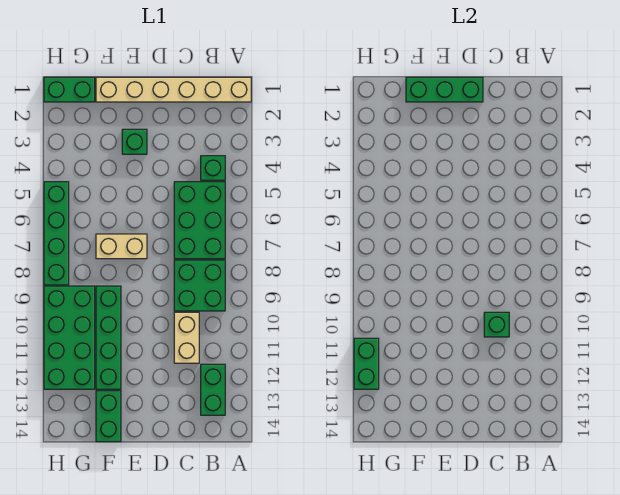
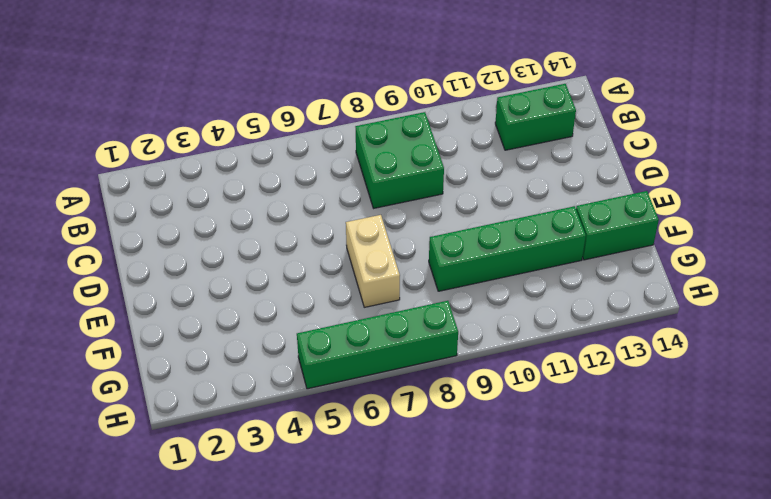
none -> tan 1x6 brick [96,77,251,102]
none -> green 1x1 brick [201,156,225,180]
none -> green 2x3 brick [174,182,225,259]

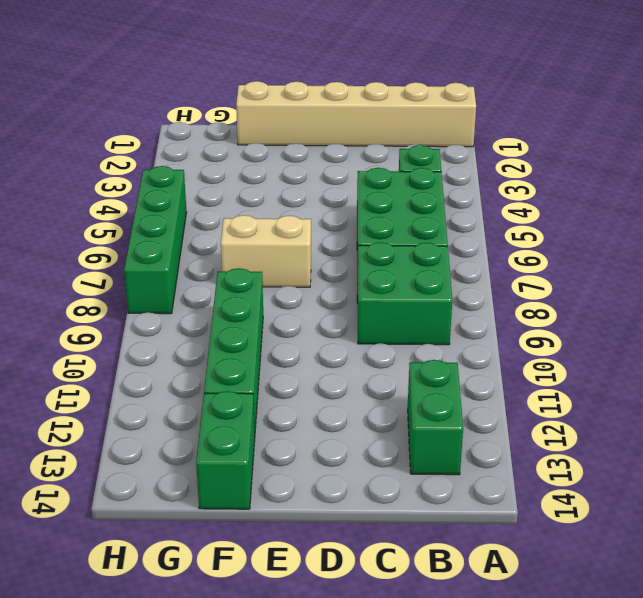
none -> tan 1x2 brick [174,312,199,363]
none -> green 1x1 brick [122,129,147,154]
none -> green 1x2 brick [44,77,95,102]

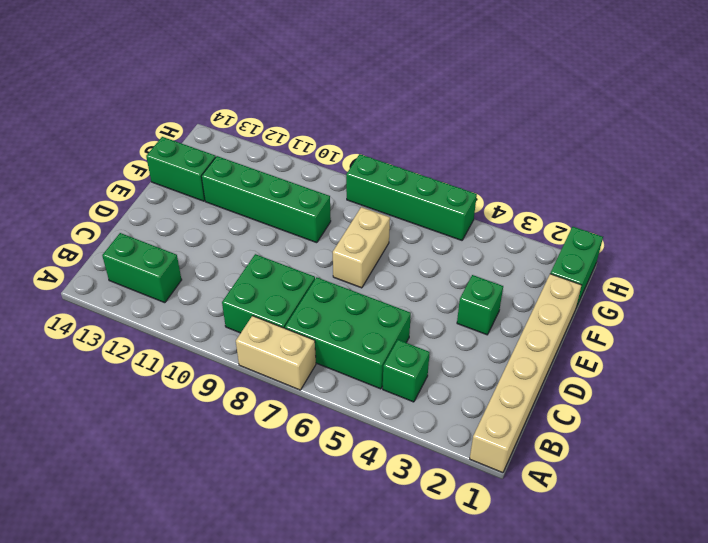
tan 1x2 brick [236,316,316,390] -> tan 1x2 brick moved to [174,312,199,363]
none -> green 2x4 brick [44,286,95,389]
none -> green 1x1 brick [484,312,509,337]
none -> green 1x3 brick [406,77,483,102]

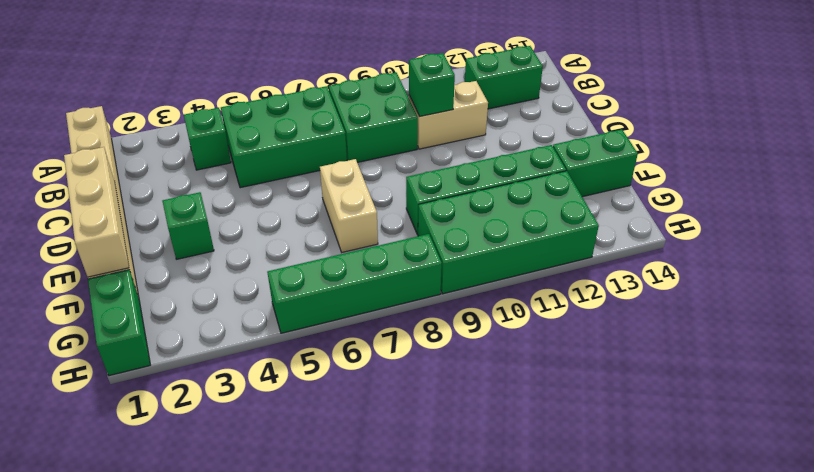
tan 1x3 brick [64,147,129,277] -> green 1x3 brick [406,77,483,102]
none -> green 1x2 brick [354,338,379,389]

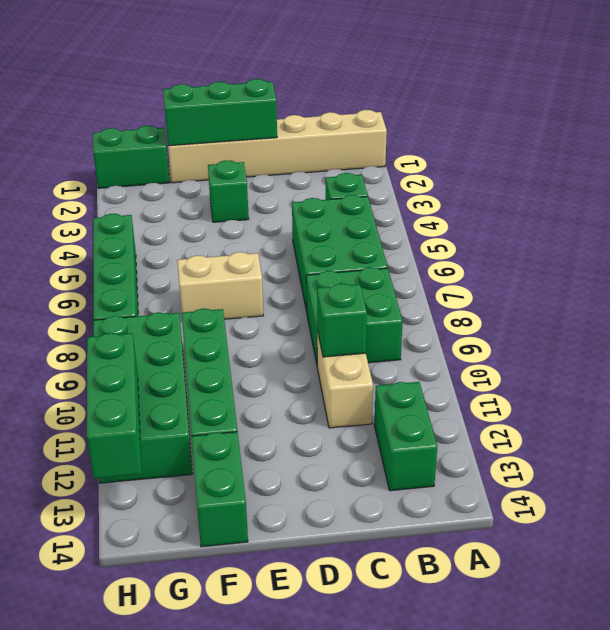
green 1x3 brick [87,333,142,479] -> green 1x2 brick [354,338,379,389]

